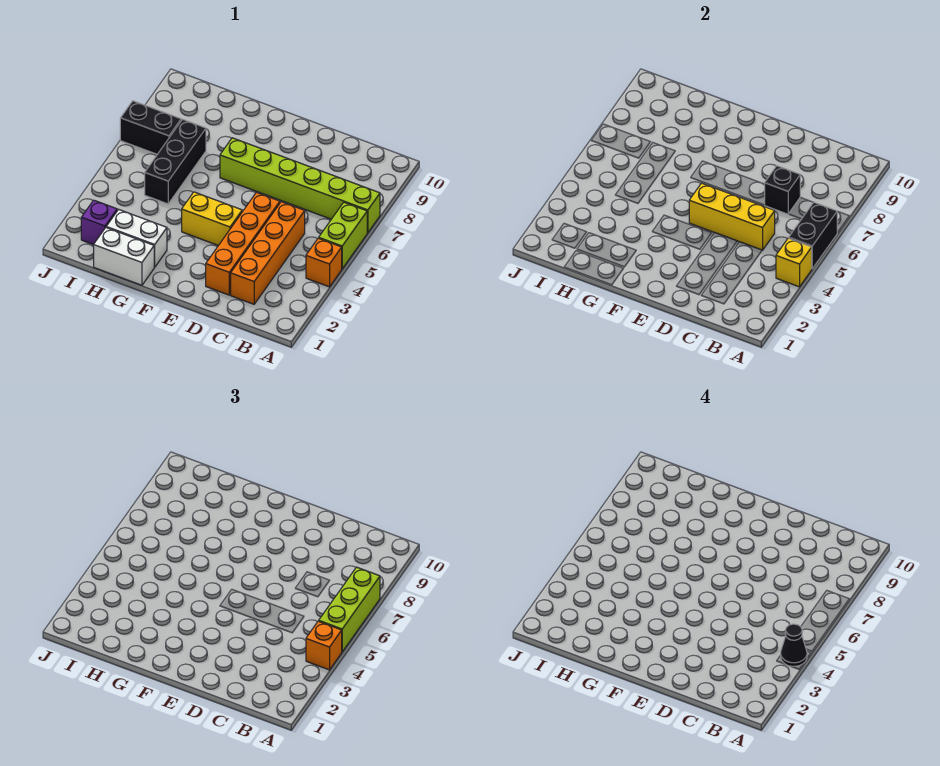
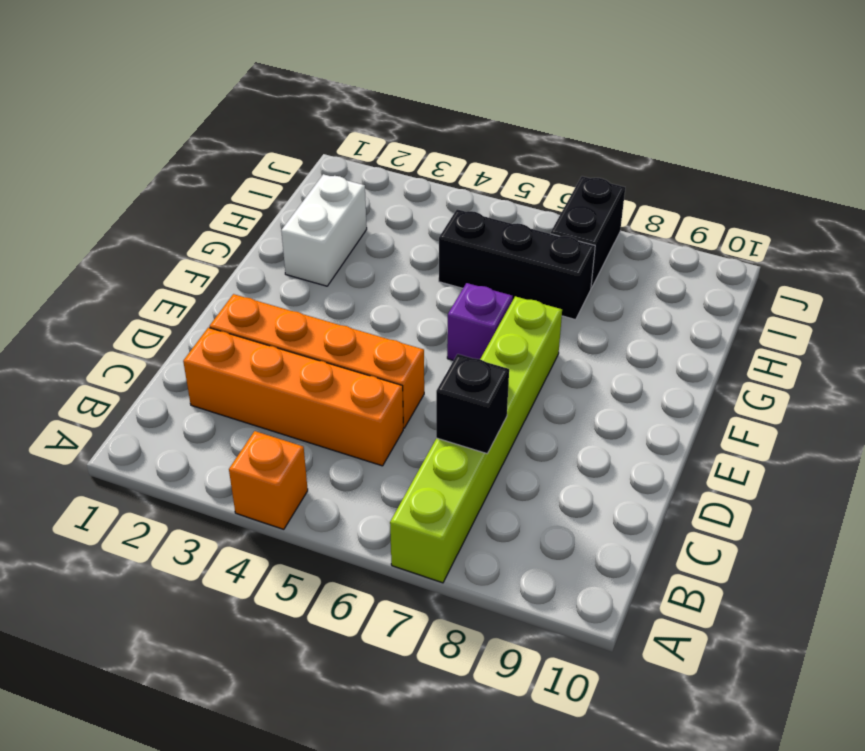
purple 1x1 brick [447,283,513,360] -> purple 1x1 brick moved to [81,200,117,245]
none -> lime 1x2 brick [319,202,367,269]
none -> yellow 1x2 brick [182,192,242,246]
none -> white 1x2 brick [94,228,154,285]

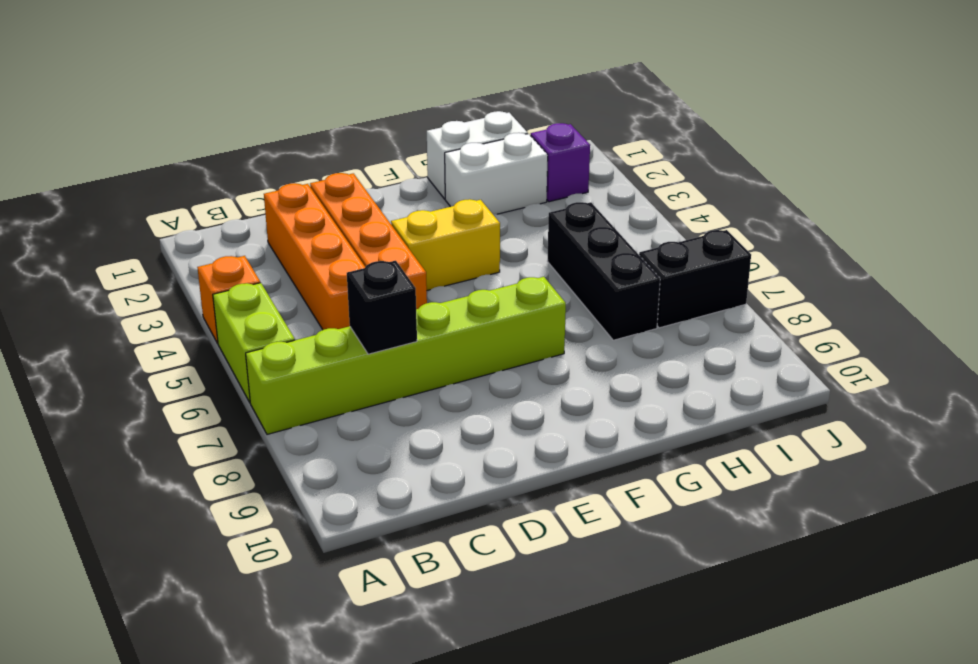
none -> yellow 1x1 brick [776,238,812,287]
none -> black 1x2 brick [789,202,837,269]
none -> yellow 1x3 brick [689,183,775,250]

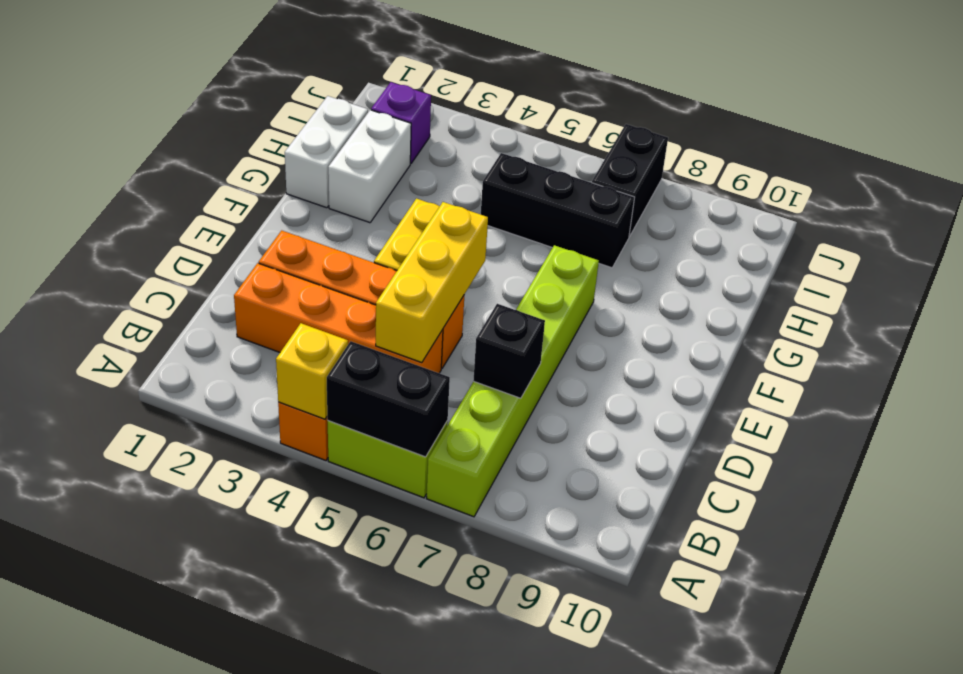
none -> orange 1x1 brick [306,621,342,670]
none -> lime 1x3 brick [319,567,380,652]
none -> black 1x1 cone [781,624,807,666]

